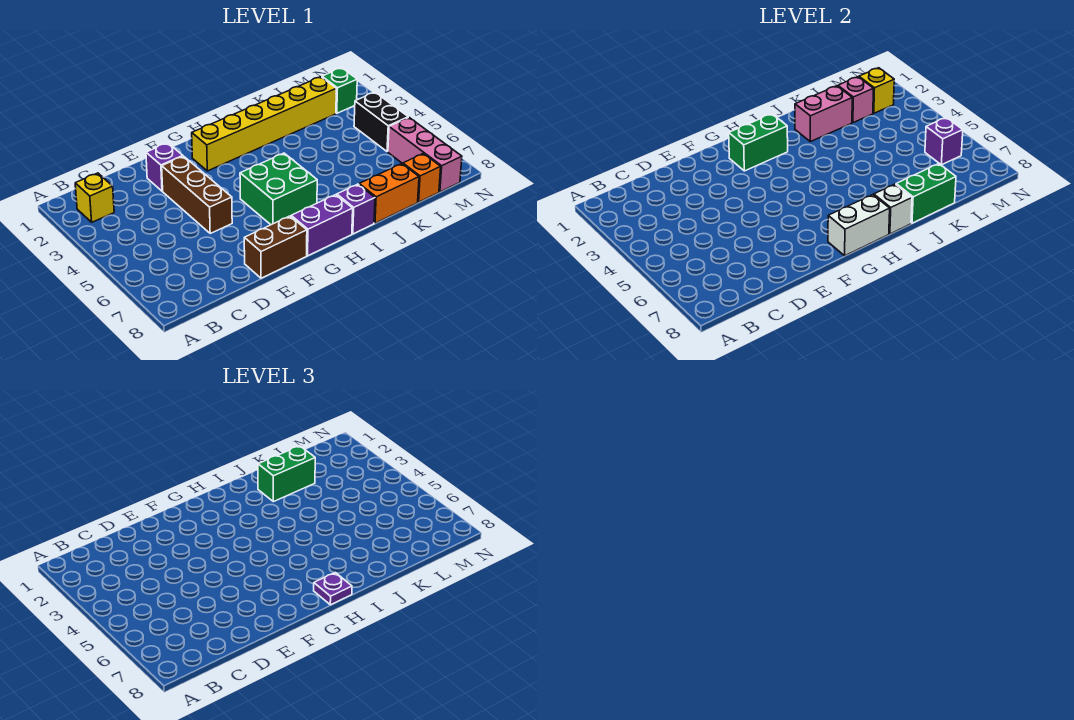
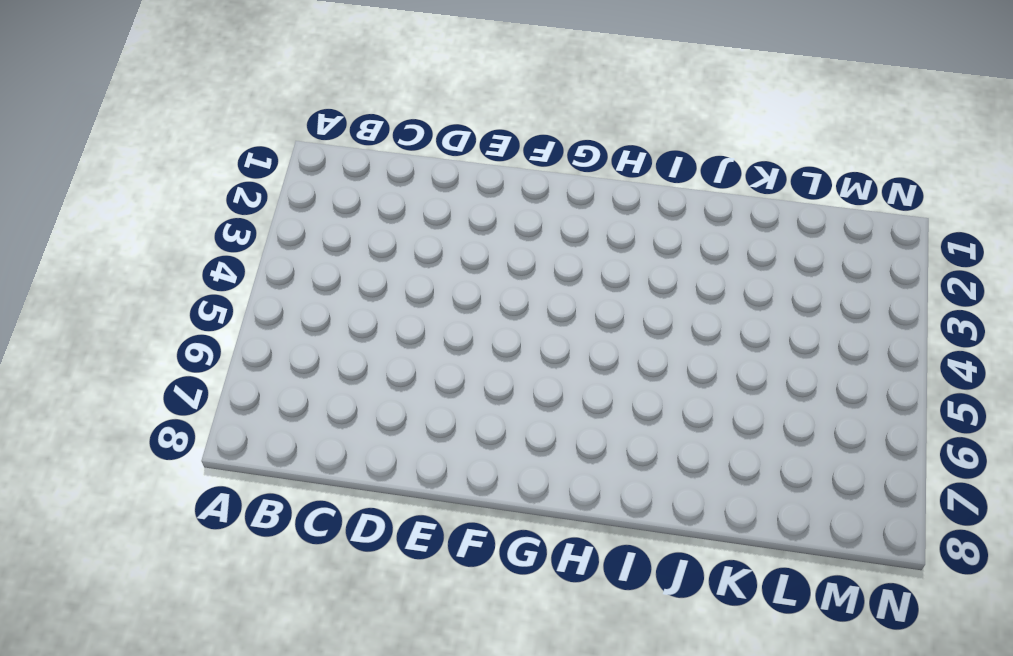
none -> yellow 1x1 brick [75,173,114,222]
none -> purple 1x1 brick [146,143,183,191]
none -> brown 1x3 brick [162,156,232,233]

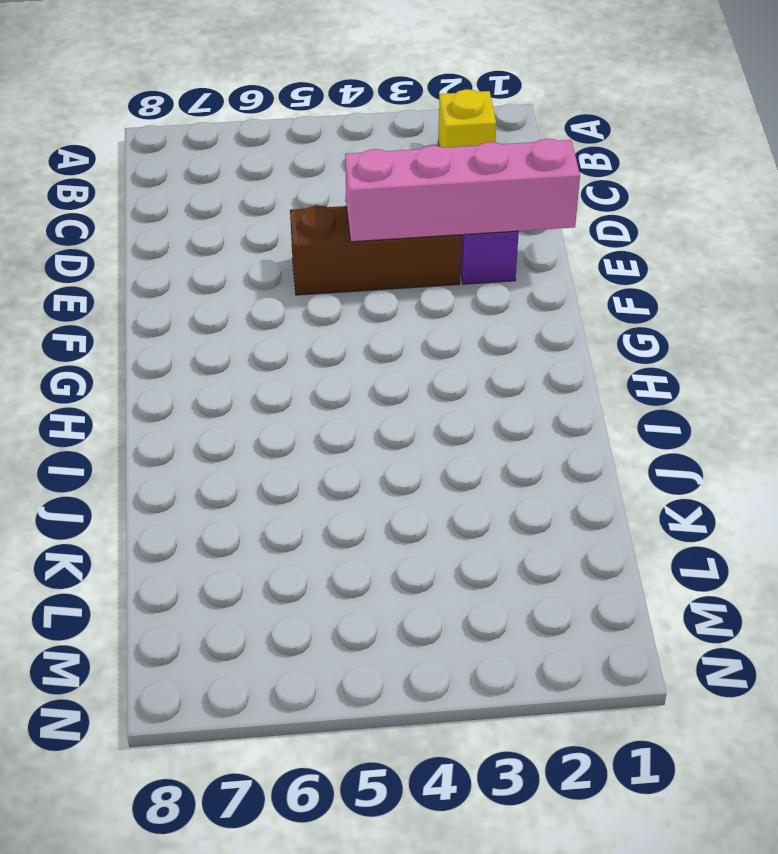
pink 1x4 brick [345,138,580,242] -> none
none -> brown 1x2 brick [244,216,307,278]
none -> yellow 1x6 brick [192,77,337,171]
none -> green 2x2 brick [240,153,317,225]

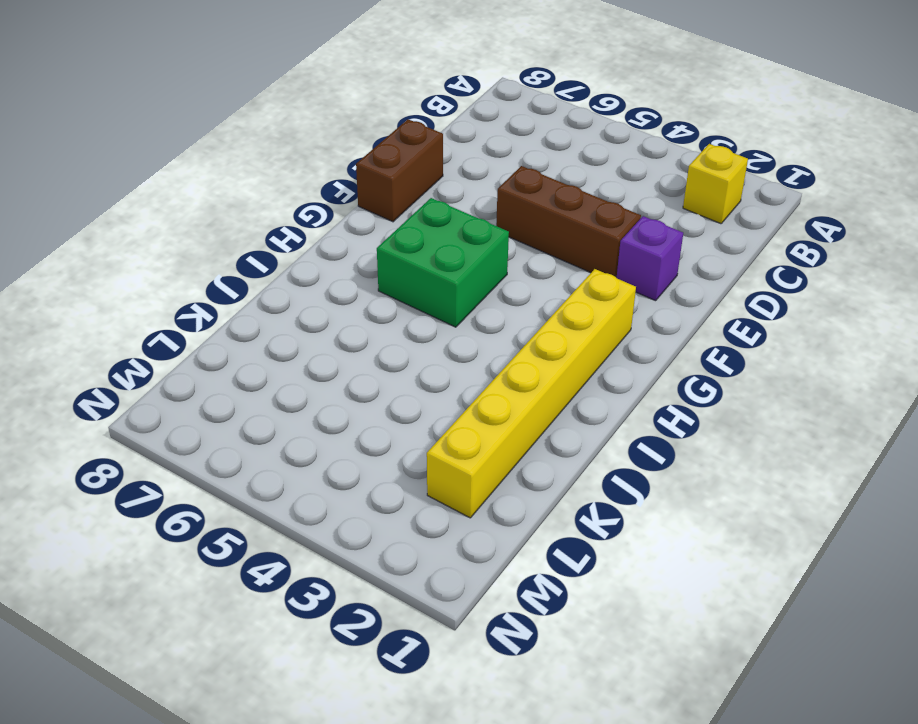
none -> purple 1x2 brick [291,195,353,256]
none -> purple 1x1 brick [337,184,375,234]
none -> orange 1x2 brick [359,164,419,223]

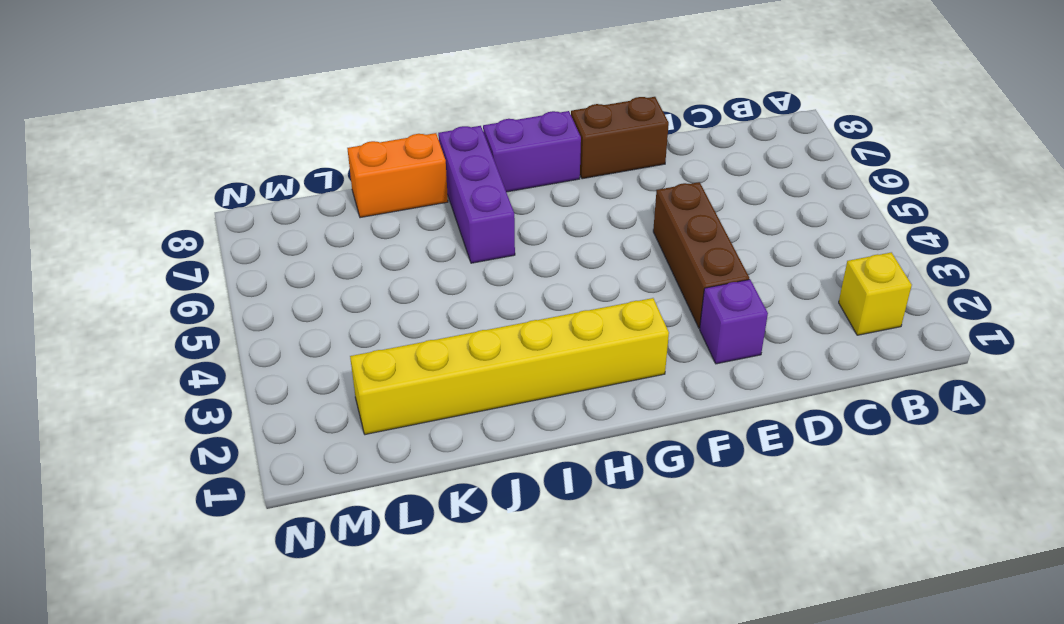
purple 1x3 brick [438,126,515,263] -> purple 1x1 brick [337,184,375,234]
none -> green 2x2 brick [240,153,317,225]
none -> orange 1x1 brick [403,154,441,202]
none -> green 1x1 brick [322,68,357,113]

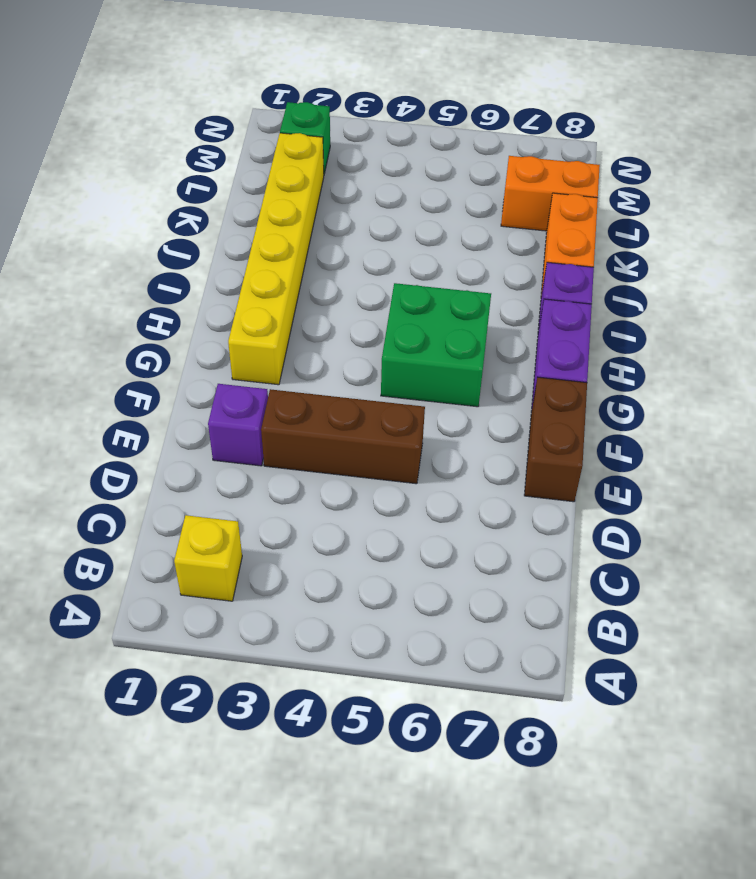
orange 1x2 brick [501,156,600,231] -> orange 1x1 brick [403,154,441,202]
none -> black 1x2 brick [354,92,408,152]
none -> pink 1x3 brick [388,117,462,192]
none -> green 1x2 brick [729,114,788,171]

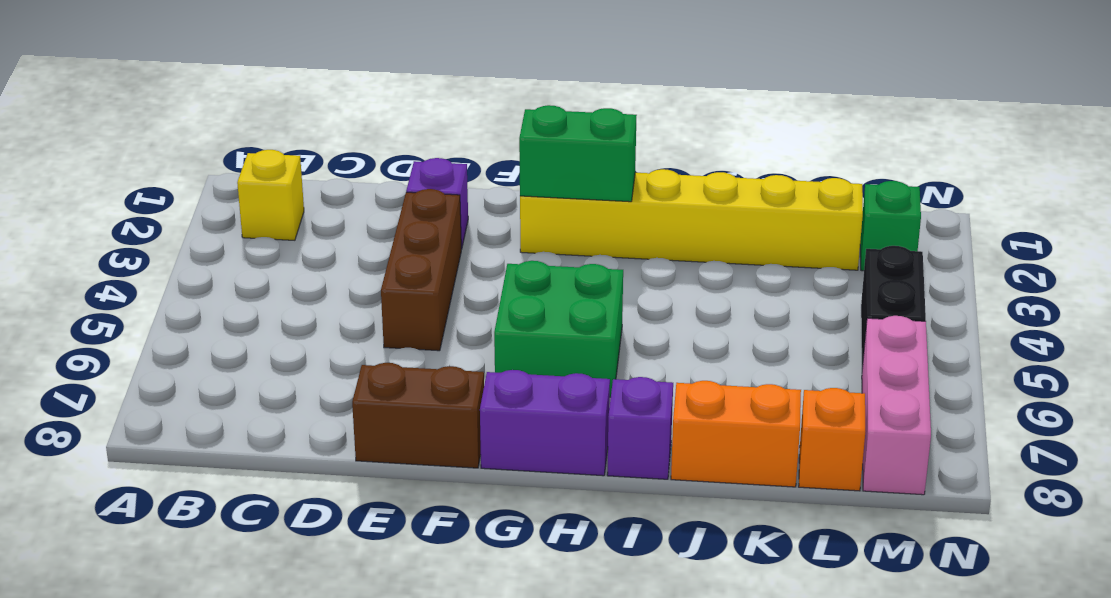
none -> white 1x2 brick [828,195,890,256]
none -> white 1x1 brick [874,184,912,234]
none -> pink 1x2 brick [795,86,852,142]

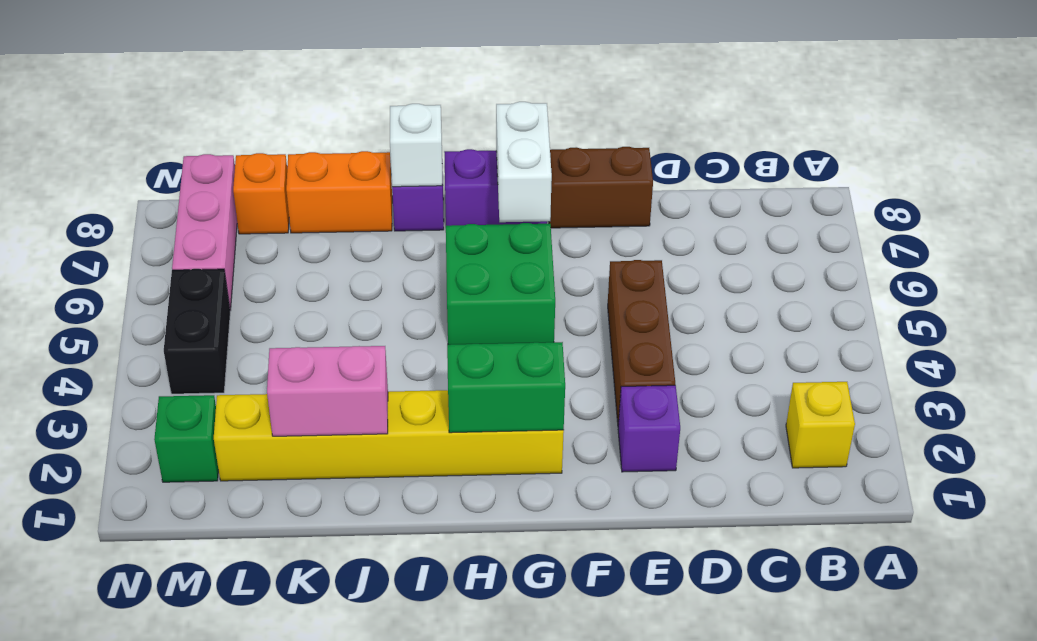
white 1x2 brick [496,102,552,222] -> white 1x2 brick turned to [828,195,890,256]
none -> green 1x2 brick [896,164,956,223]
none -> pink 1x1 brick [838,77,874,123]
none -> yellow 1x1 brick [859,68,894,113]

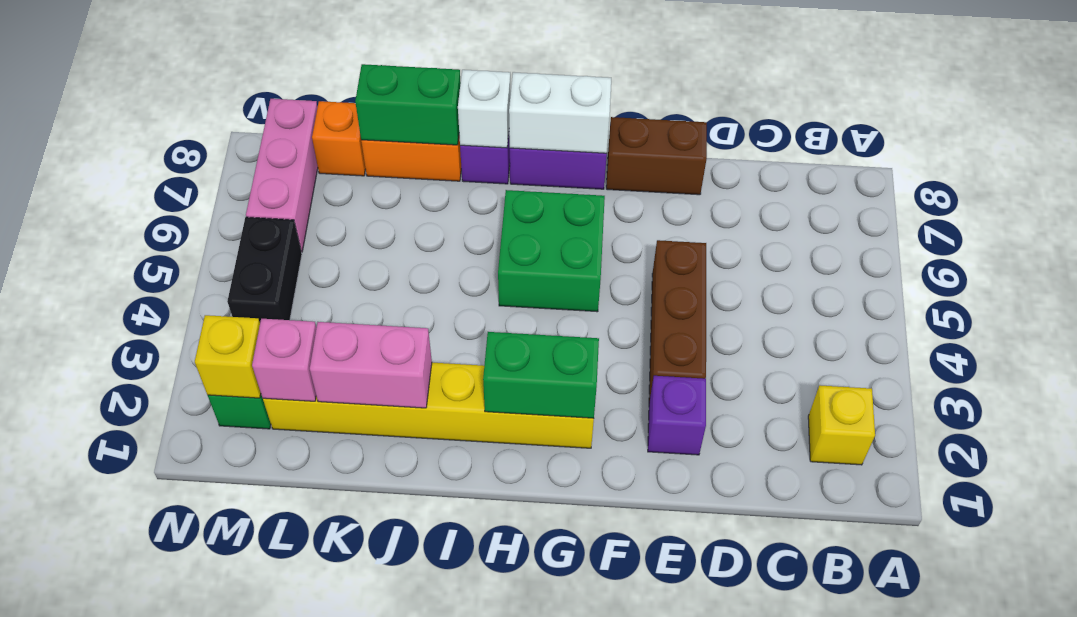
none -> purple 1x1 brick [925,118,963,165]
none -> purple 1x1 plate [314,573,352,605]
none -> green 1x2 brick [258,446,315,502]

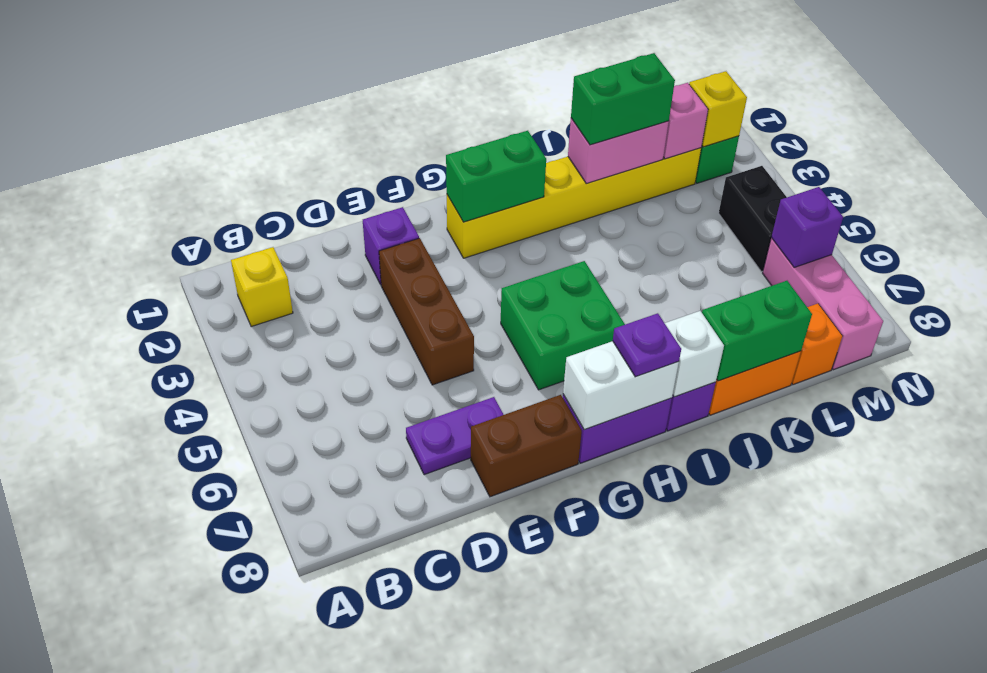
purple 1x2 plate [406,397,504,475] -> none

